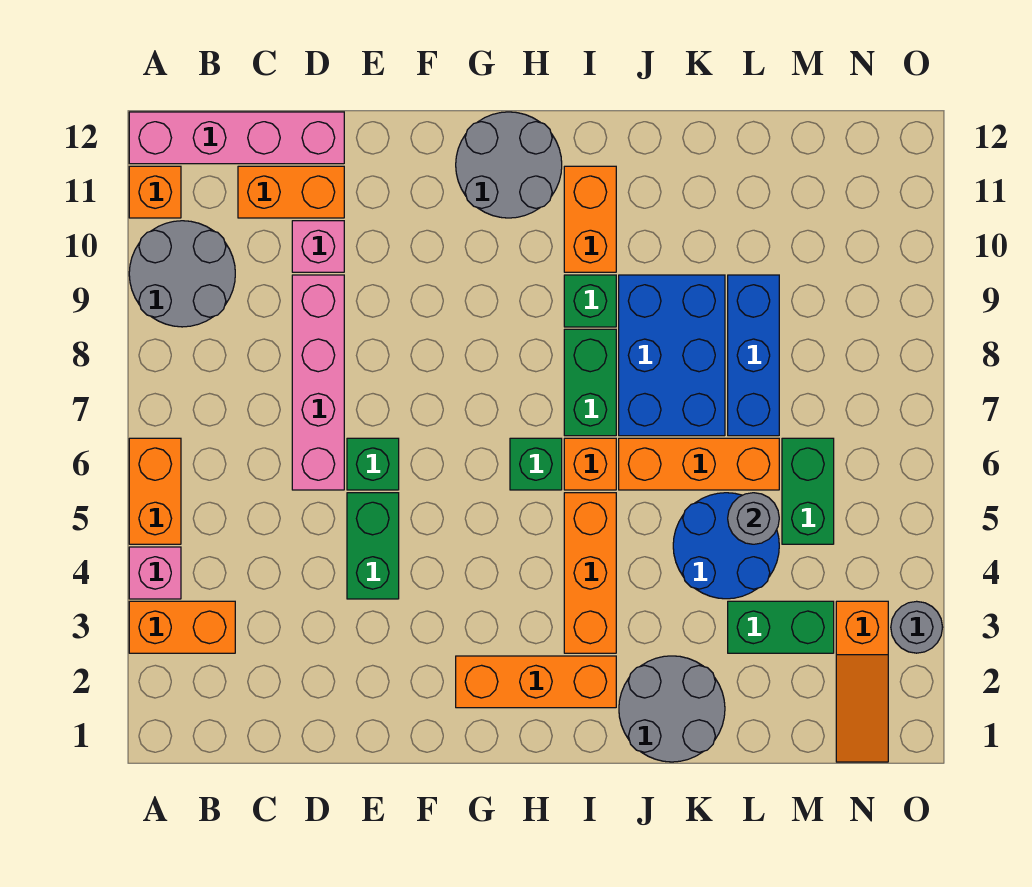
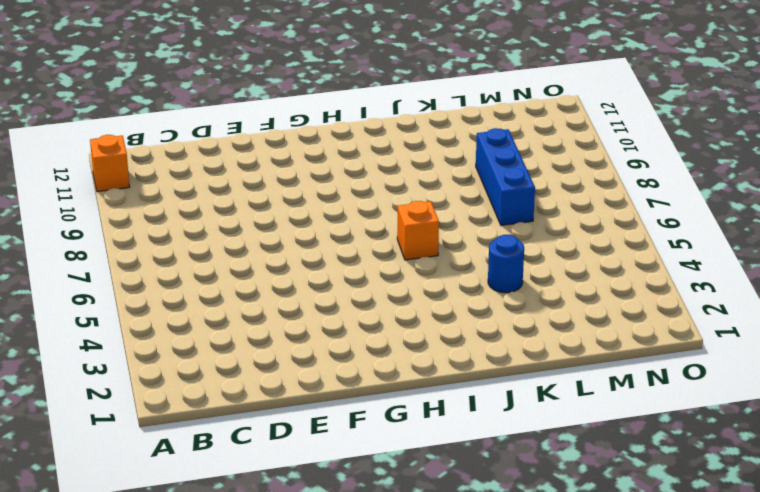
blue 1x1 round brick [488,235,524,293] -> blue 2x2 round brick [673,493,779,599]
none -> orange 1x2 brick [129,601,235,653]
none -> pink 1x1 brick [129,547,181,599]
none -> orange 1x2 brick [129,438,181,544]

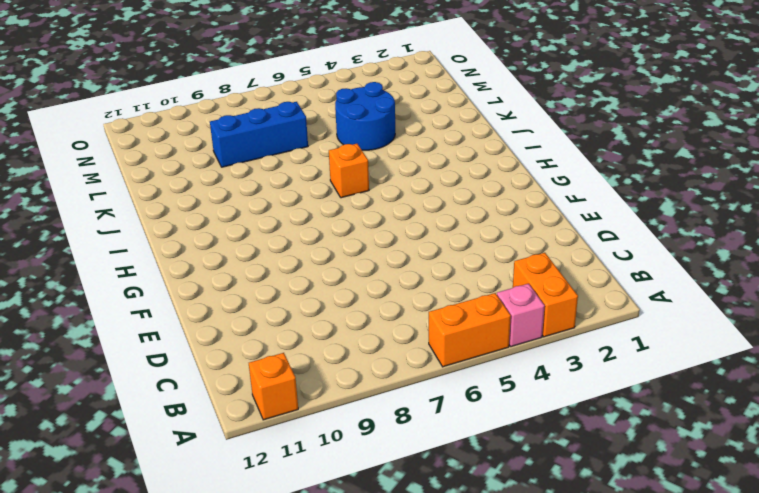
none -> grey 2x2 round brick [129,221,235,327]
none -> pink 1x4 brick [129,112,344,164]
none -> orange 1x2 brick [238,166,344,218]

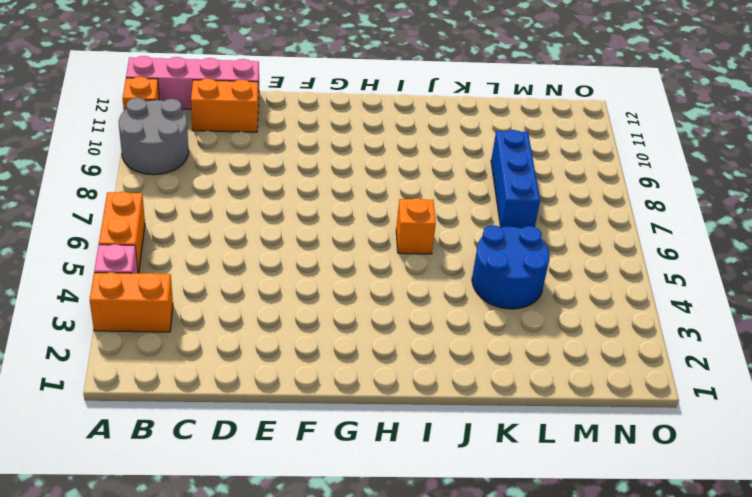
none -> pink 1x4 brick [292,275,344,490]
none -> pink 1x1 brick [292,221,344,272]
none -> green 1x2 brick [347,493,399,599]

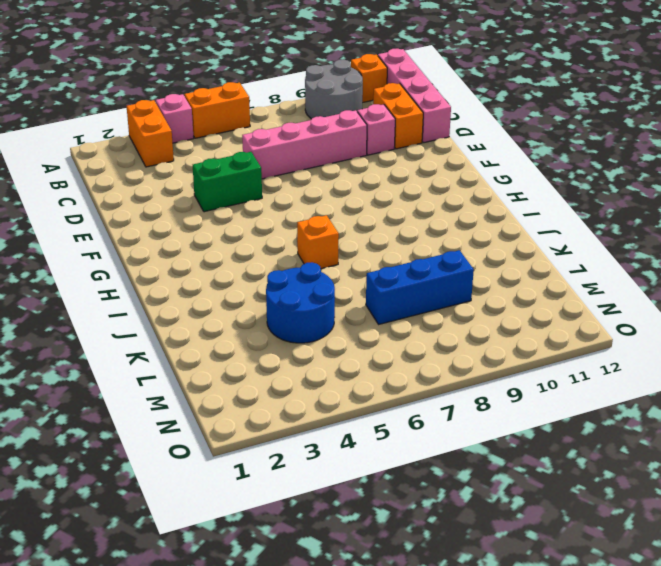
none -> green 1x1 brick [347,438,399,490]
none -> orange 1x3 brick [456,656,616,708]
none -> grey 2x2 round brick [456,112,562,218]

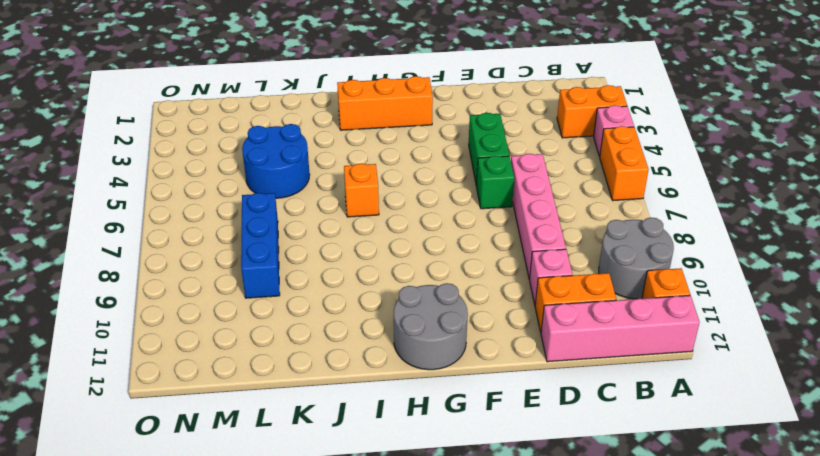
none -> green 1x1 brick [510,438,562,490]
none -> orange 1x3 brick [564,493,616,653]
none -> green 1x2 brick [564,329,616,436]

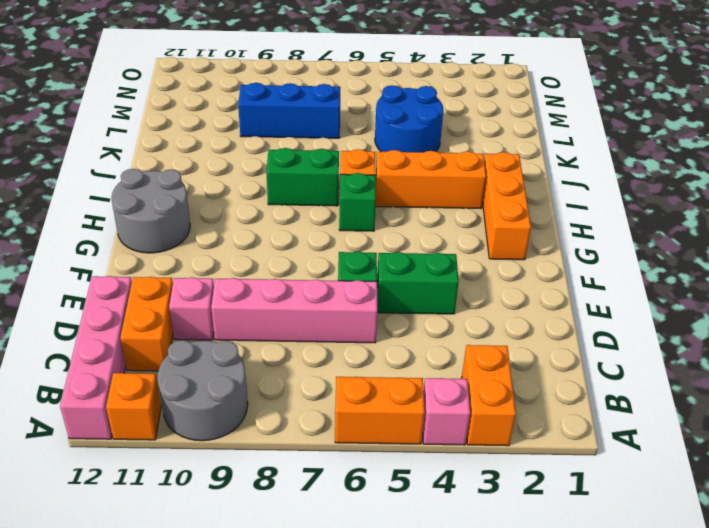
none -> green 1x1 brick [564,275,616,327]
none -> orange 1x2 brick [564,166,616,272]
none -> grey 2x2 round brick [619,656,725,762]

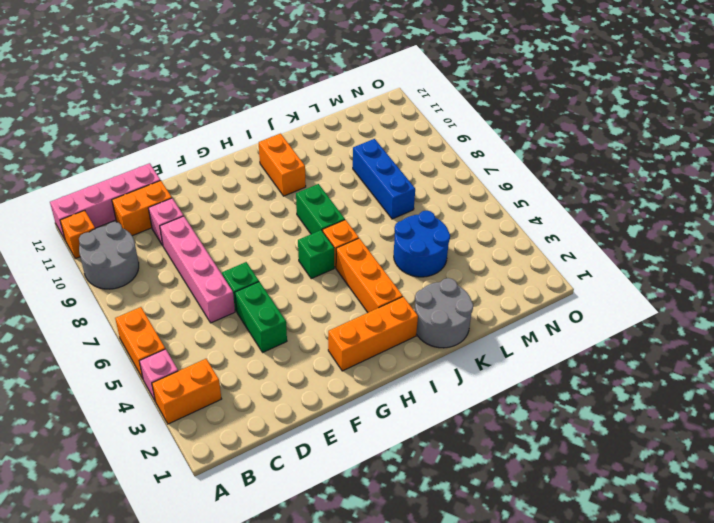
none -> grey 2x2 round brick [456,112,562,218]
none -> green 1x1 brick [564,275,616,327]
none -> orange 1x3 brick [619,438,779,490]

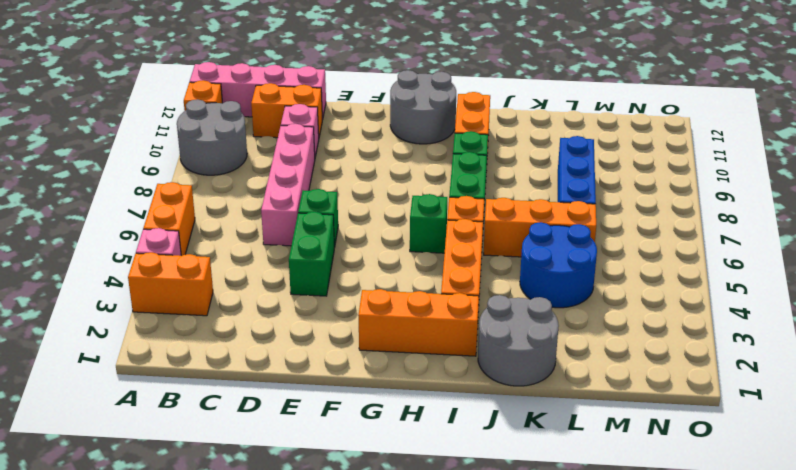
none -> blue 2x3 brick [619,275,725,436]
none -> green 1x2 brick [728,601,834,653]
none -> green 1x2 brick [782,438,834,544]

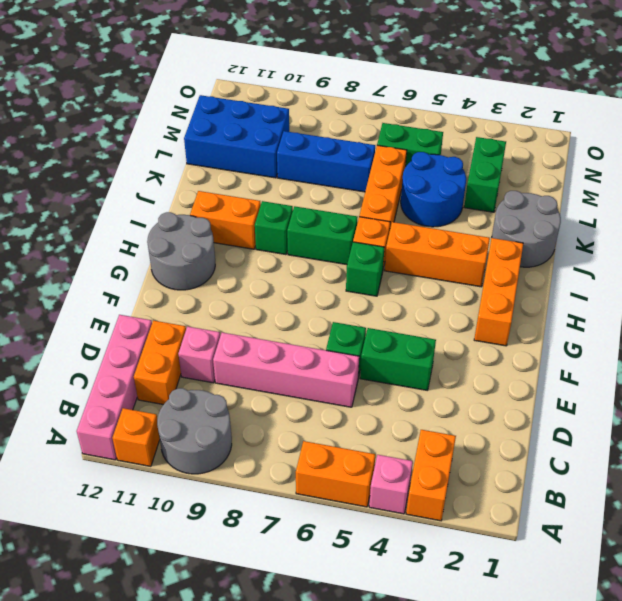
blue 2x3 brick [184,95,289,178] -> blue 2x3 brick moved to [619,275,725,436]
none -> orange 1x3 slope [836,601,888,762]
none -> grey 1x1 round brick [891,601,943,653]
none -> grey 1x1 round brick [728,493,779,544]

